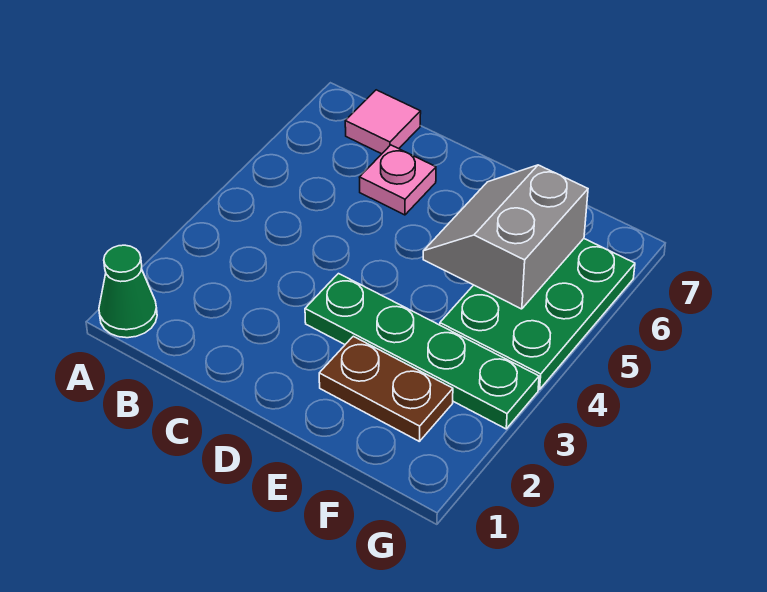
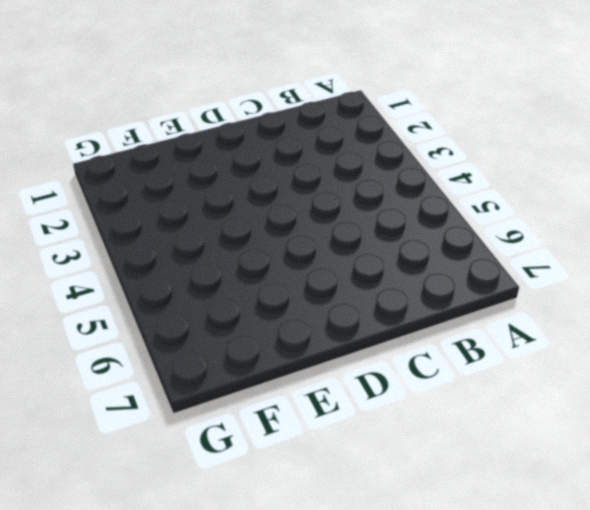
none -> green 1x1 cone [99,245,157,338]
none -> pink 1x1 tile [345,90,421,154]

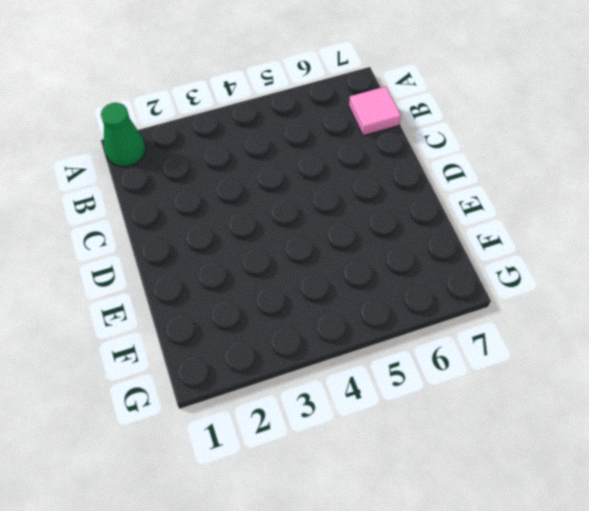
none -> pink 1x1 plate [360,145,436,215]
none -> green 1x4 plate [305,274,539,429]

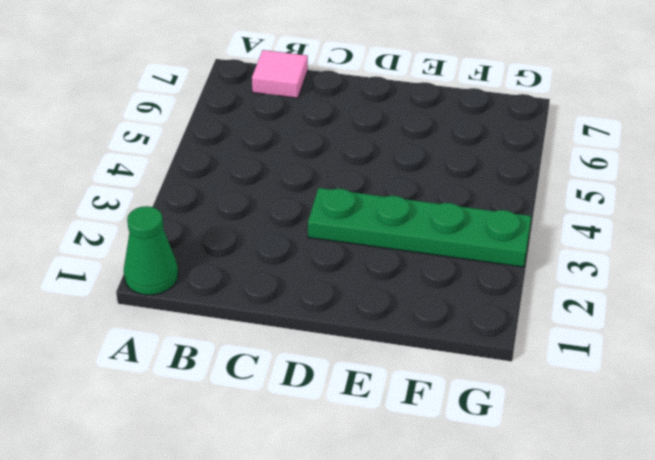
none -> pink 1x1 plate [360,145,436,215]
none -> brown 1x2 plate [319,336,453,441]

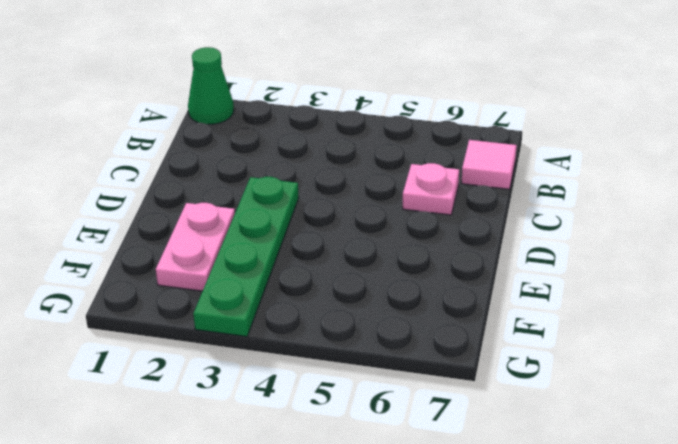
pink 1x2 plate [156,203,235,291] -> brown 1x2 plate [319,336,453,441]
none -> green 2x3 plate [440,239,635,389]
none -> grey 2x2 slope [423,165,588,309]

